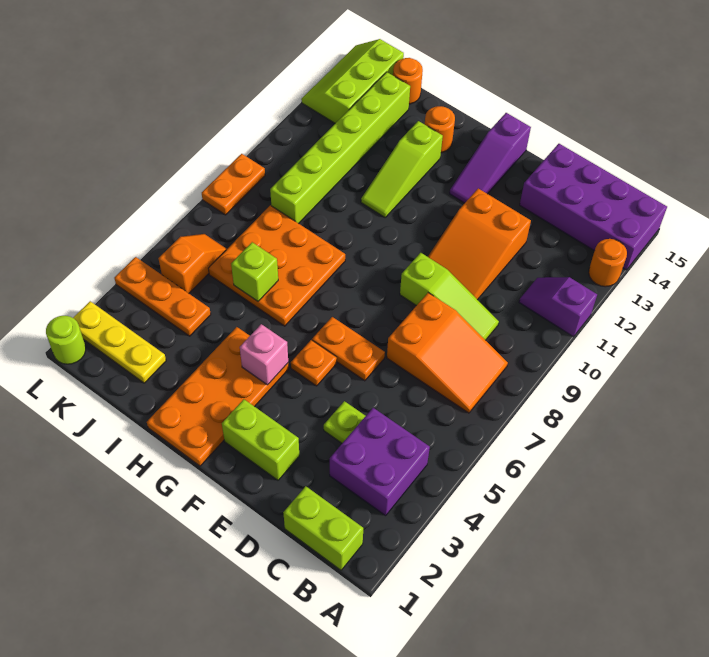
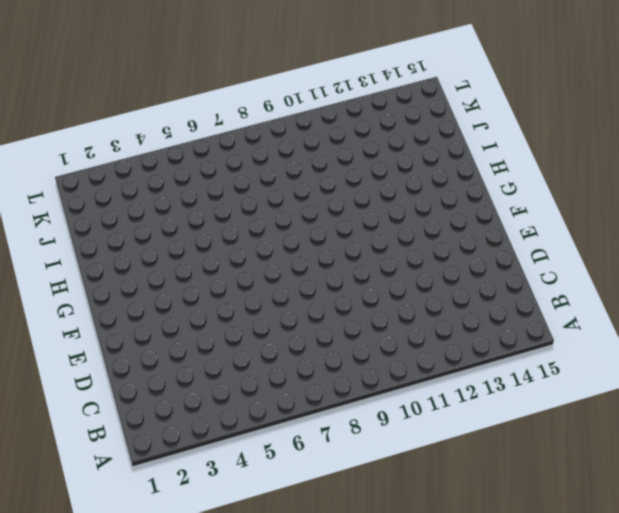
none -> purple 1x2 slope [519,277,597,337]
none -> orange 1x1 round brick [589,239,627,287]
none -> purple 2x4 brick [520,144,667,270]

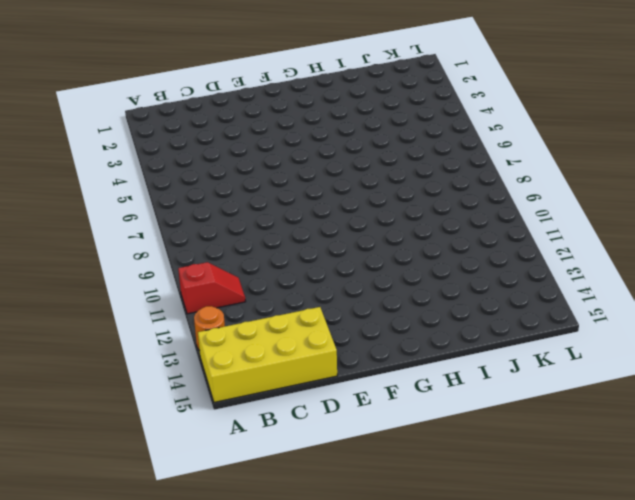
red 1x2 slope [178,262,246,314] -> purple 1x2 slope [519,277,597,337]
yellow 2x4 brick [198,307,337,402] -> purple 2x4 brick [520,144,667,270]
none -> lime 1x2 brick [283,486,363,570]
none -> purple 2x2 brick [330,408,430,516]
none -> orange 2x3 slope [387,293,508,413]

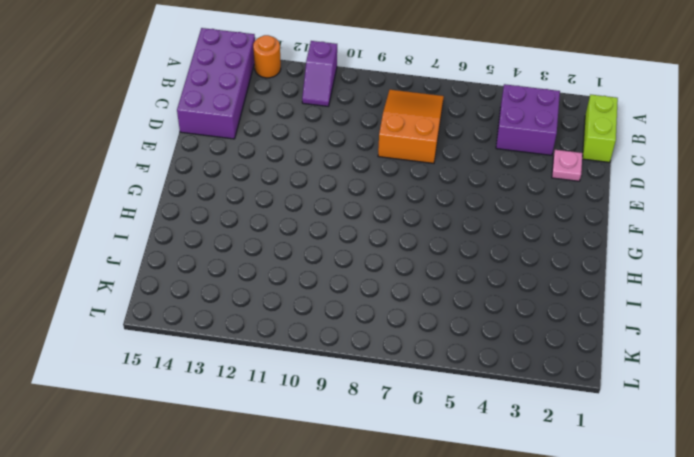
pink 1x1 plate [552,150,583,181] -> none
none -> lime 1x3 slope [400,253,499,340]
none -> lime 1x1 plate [324,401,365,443]
none -> orange 2x3 slope [428,188,531,300]

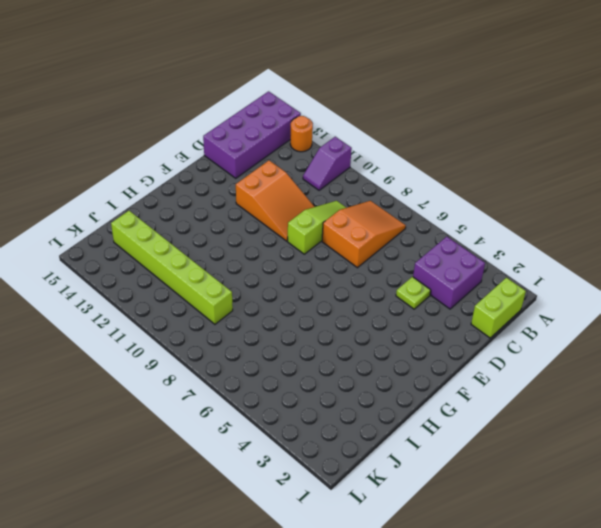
none -> lime 1x2 brick [222,399,299,480]
none -> orange 1x2 plate [312,317,385,381]
none -> orange 1x1 plate [291,340,337,386]

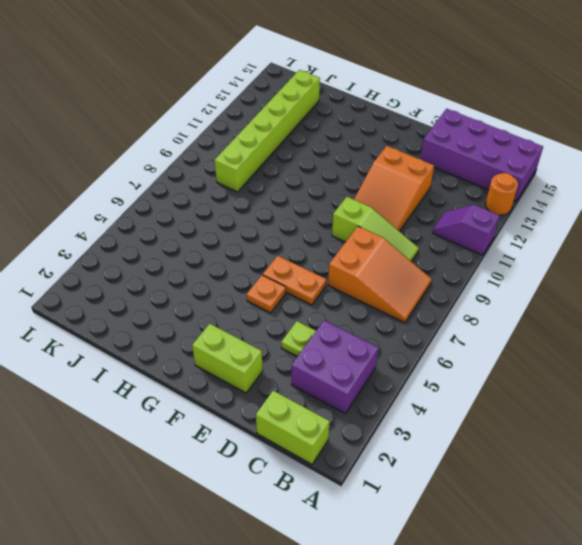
none -> purple 1x3 slope [450,113,531,203]
none -> orange 2x4 plate [147,327,289,466]
none -> orange 3x3 plate [208,205,345,326]

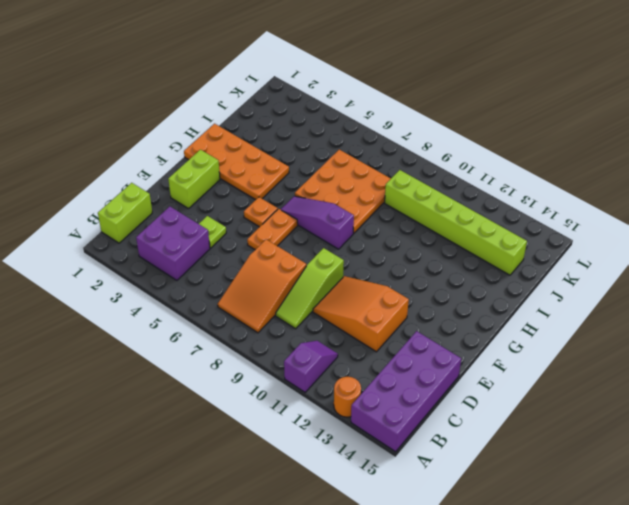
purple 1x3 slope [280,196,354,249] -> purple 1x3 slope moved to [450,113,531,203]
none -> lime 1x3 slope [361,121,443,217]
none -> orange 1x1 round brick [425,106,455,153]
none -> yellow 1x3 plate [73,301,166,383]

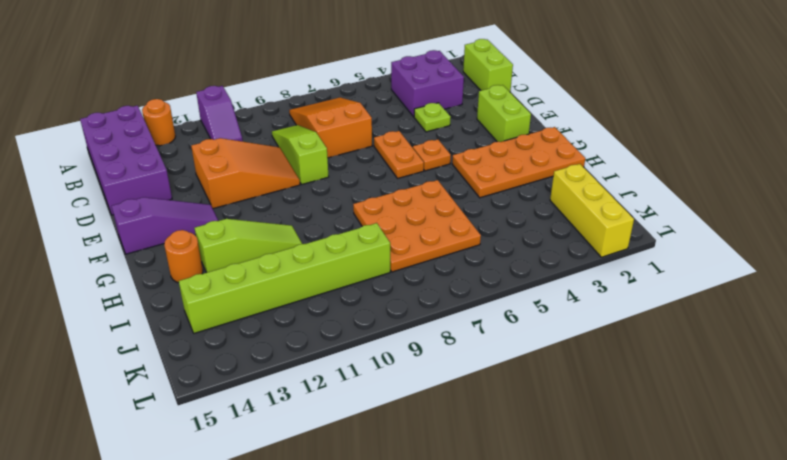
yellow 1x3 brick [550,164,634,257] -> yellow 1x3 plate [73,301,166,383]
none -> orange 1x3 plate [114,257,211,336]
none -> orange 1x1 round brick [393,58,423,104]
none -> orange 1x2 slope [159,234,227,293]

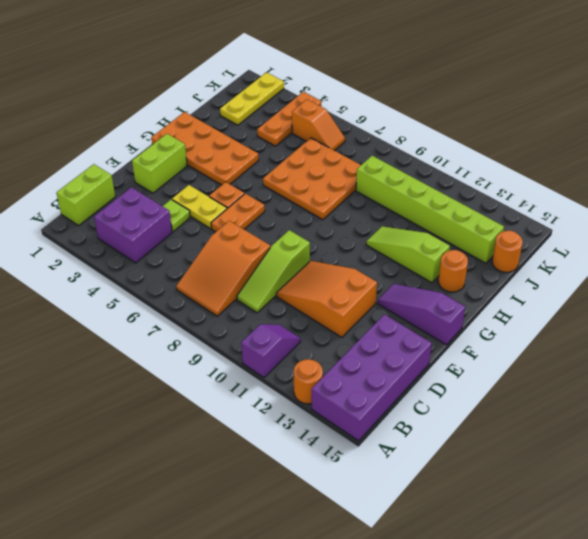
yellow 1x2 plate [172,185,227,229] -> none
none -> lime 2x3 slope [301,39,404,123]
none -> lime 1x1 round brick [46,316,86,364]
none -> orange 1x2 plate [202,154,265,215]

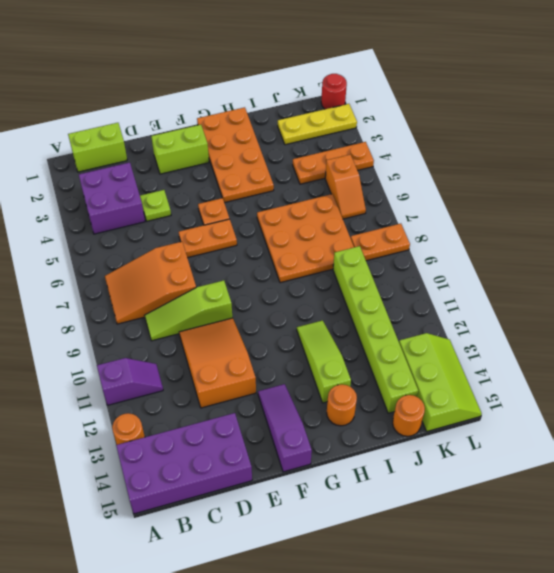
orange 1x2 plate [351,224,410,261] -> orange 1x2 plate turned to [202,154,265,215]
red 1x1 round brick [321,74,347,109] -> lime 1x1 round brick [46,316,86,364]
none -> pink 1x1 brick [240,324,288,385]
none -> lime 1x1 brick [231,242,278,301]

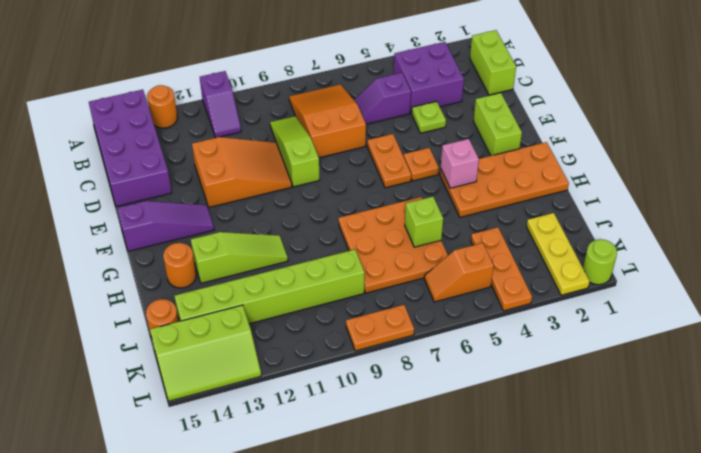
purple 1x2 slope [354,73,411,124] -> none

